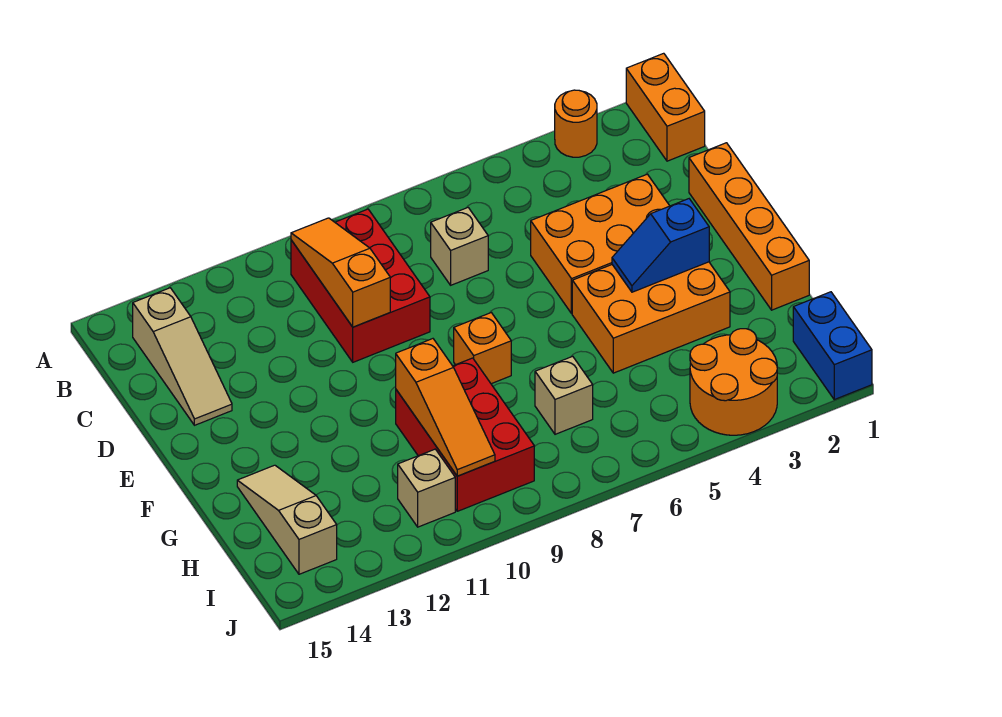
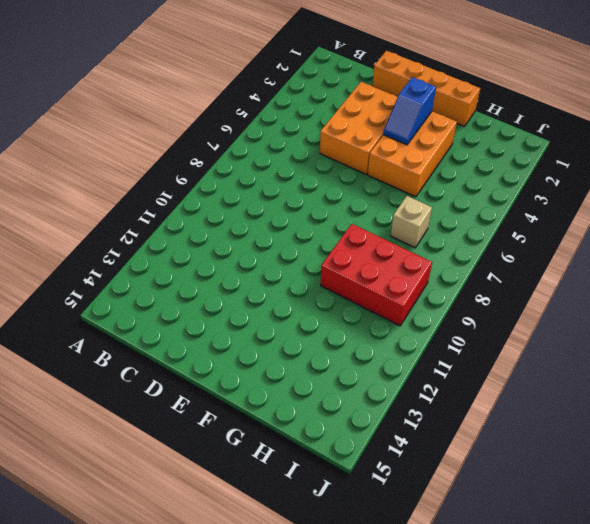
none -> orange 1x2 brick [626,53,705,161]
none -> orange 1x1 round brick [555,90,597,157]
none -> red 2x3 brick [291,209,430,362]

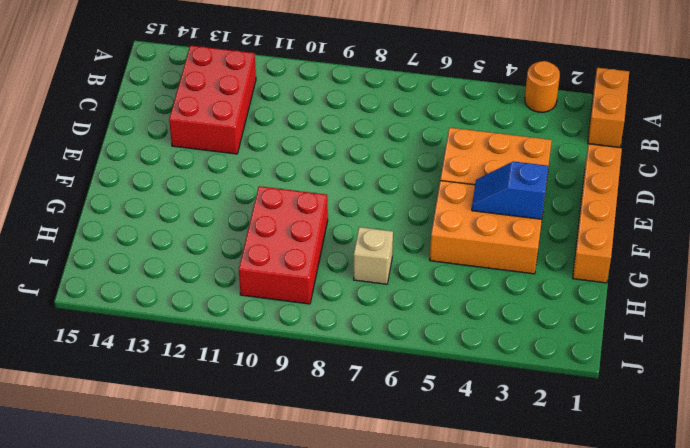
red 2x3 brick [169,45,256,154] -> red 2x3 brick moved to [291,209,430,362]
none -> tan 1x3 slope [133,288,232,425]
none -> tan 1x1 brick [431,208,488,285]
none -> orange 1x1 brick [454,313,511,384]

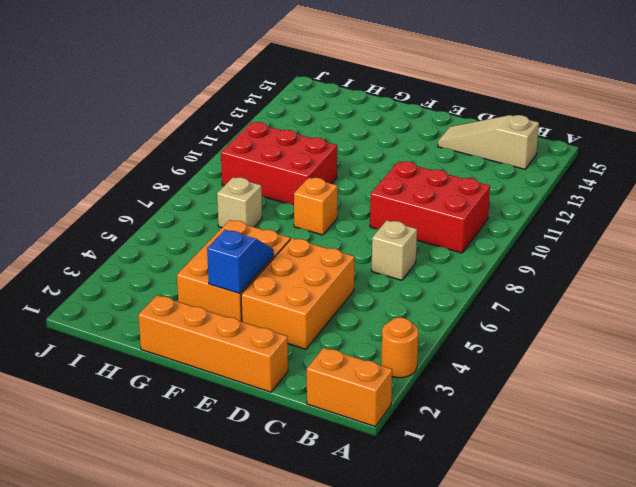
none -> tan 1x3 slope [237,465,337,574]
none -> blue 1x2 brick [793,292,872,400]
none -> orange 2x2 round brick [690,329,777,435]

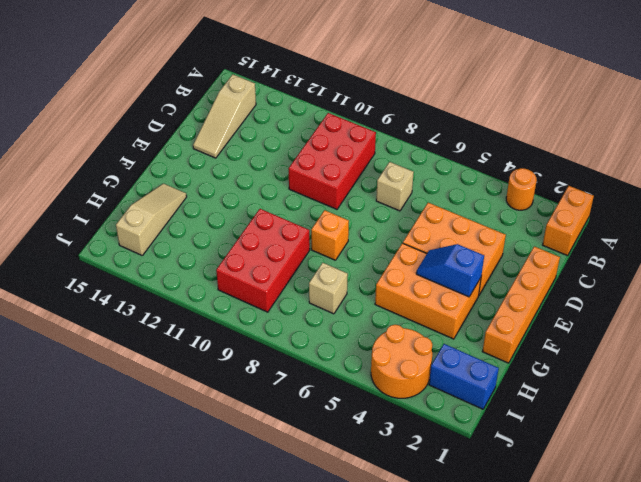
blue 1x2 brick [429,344,499,409] -> blue 1x2 brick turned to [793,292,872,400]
none -> tan 1x1 brick [398,449,455,527]
none -> orange 1x3 slope [291,218,390,327]
none -> orange 1x3 slope [396,339,495,476]

